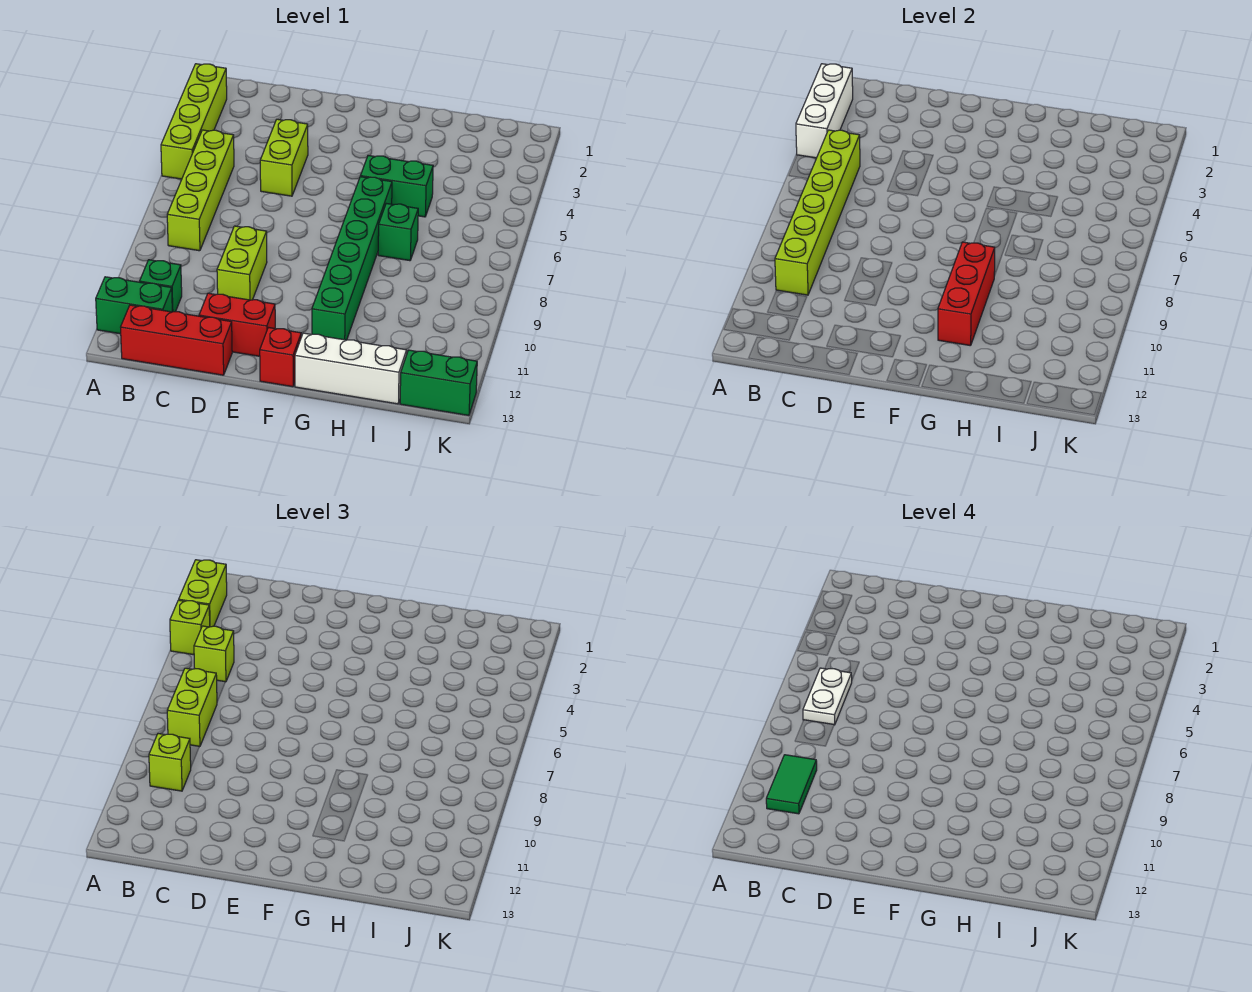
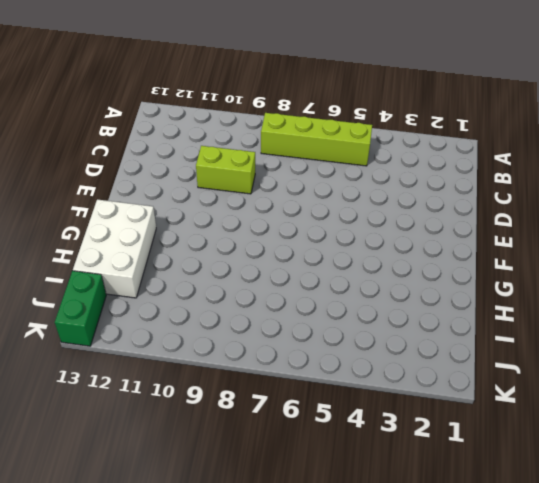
white 2x3 brick [73,199,156,298] -> white 1x3 brick [295,333,407,404]
none -> lime 1x4 brick [161,64,227,179]
none -> green 1x2 brick [96,277,172,334]
none -> green 1x1 brick [140,260,182,312]

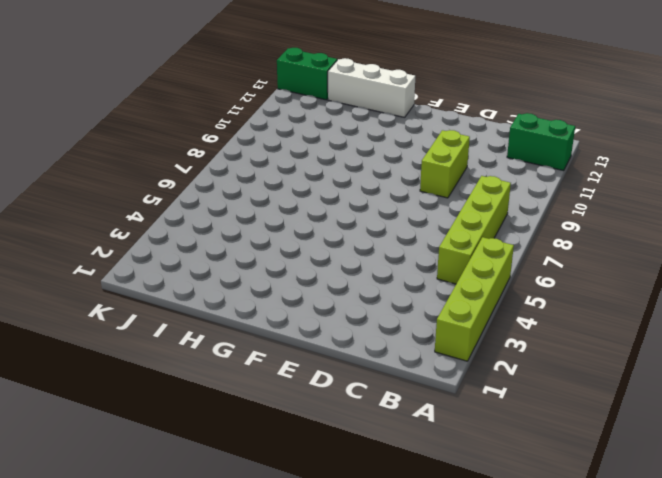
none -> green 1x1 brick [140,260,182,312]
none -> red 1x3 brick [121,305,232,375]
none -> lime 1x2 brick [260,119,308,196]

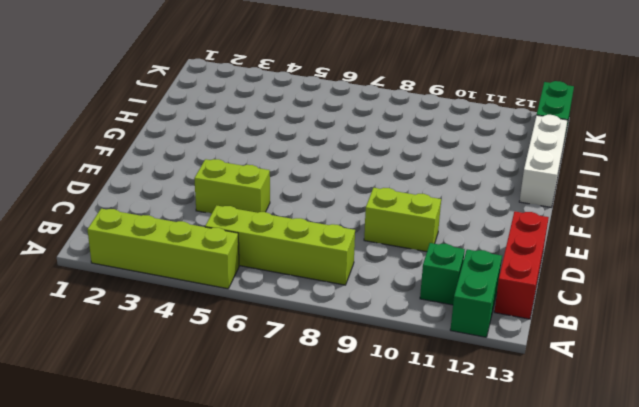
none -> red 1x2 brick [199,293,275,356]
none -> red 1x1 brick [260,327,301,387]
none -> green 1x2 brick [360,155,433,217]

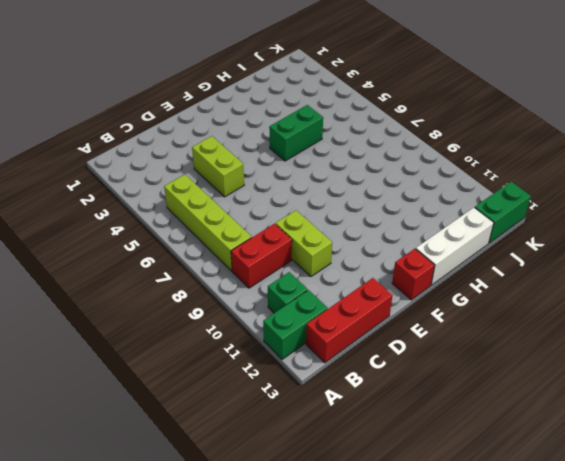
red 1x2 brick [231,224,292,288] -> red 1x2 brick moved to [199,293,275,356]
none -> lime 1x4 brick [161,64,227,179]
none -> green 1x6 brick [312,177,392,340]
none -> green 1x1 brick [378,203,418,261]

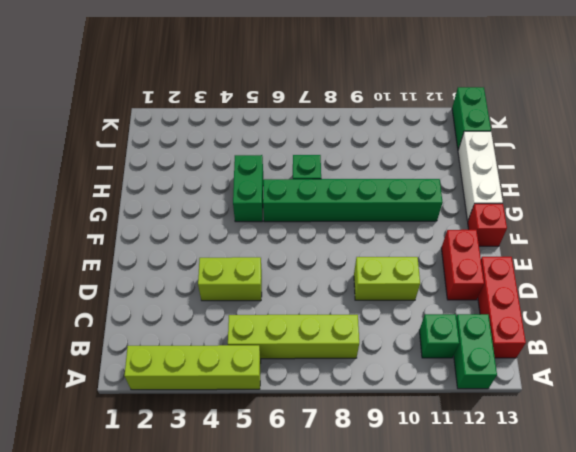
none -> white 1x3 brick [796,64,853,158]
none -> lime 1x6 brick [775,130,860,295]
none -> red 1x3 brick [938,242,995,346]

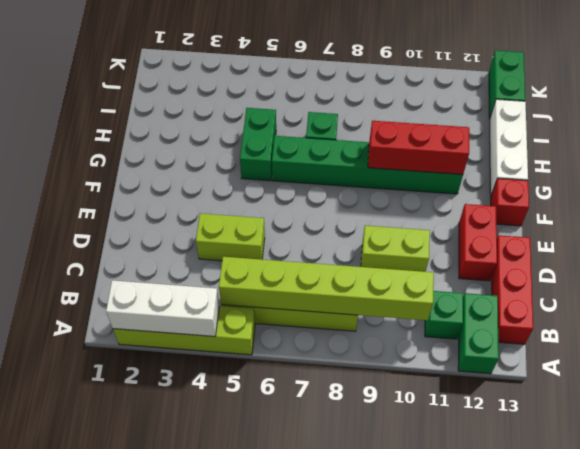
none -> lime 1x2 brick [179,560,227,627]
none -> lime 1x1 brick [170,600,210,655]
none -> lime 1x1 brick [194,626,234,682]

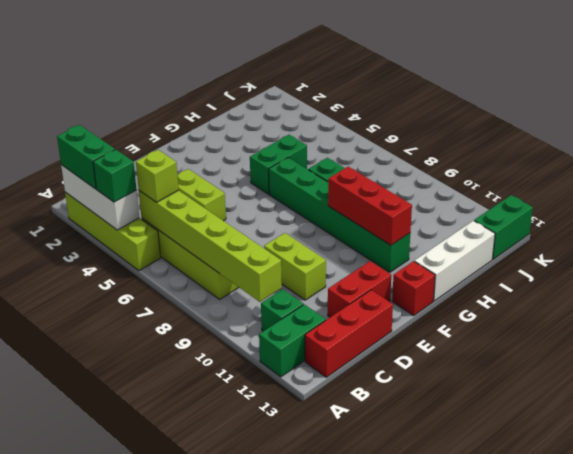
green 1x2 brick [57,125,115,189] -> lime 1x2 brick [179,560,227,627]
green 1x1 brick [93,150,137,202] -> lime 1x1 brick [170,600,210,655]
none -> lime 1x2 brick [167,668,217,747]
none -> lime 1x1 brick [149,734,191,791]
none -> white 1x2 plate [803,668,852,725]

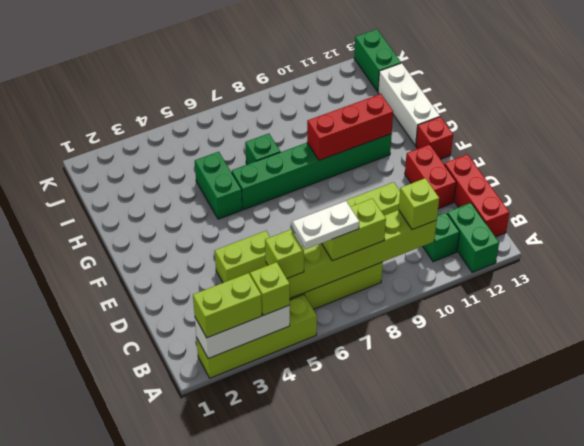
none -> green 1x2 tile [766,755,817,814]

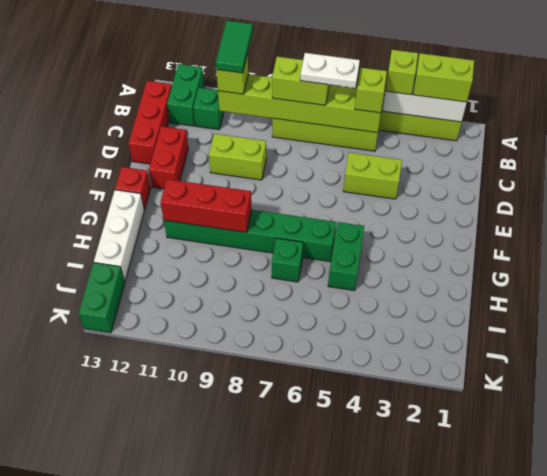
green 1x2 tile [216,21,253,73] -> green 1x2 tile turned to [766,755,817,814]

